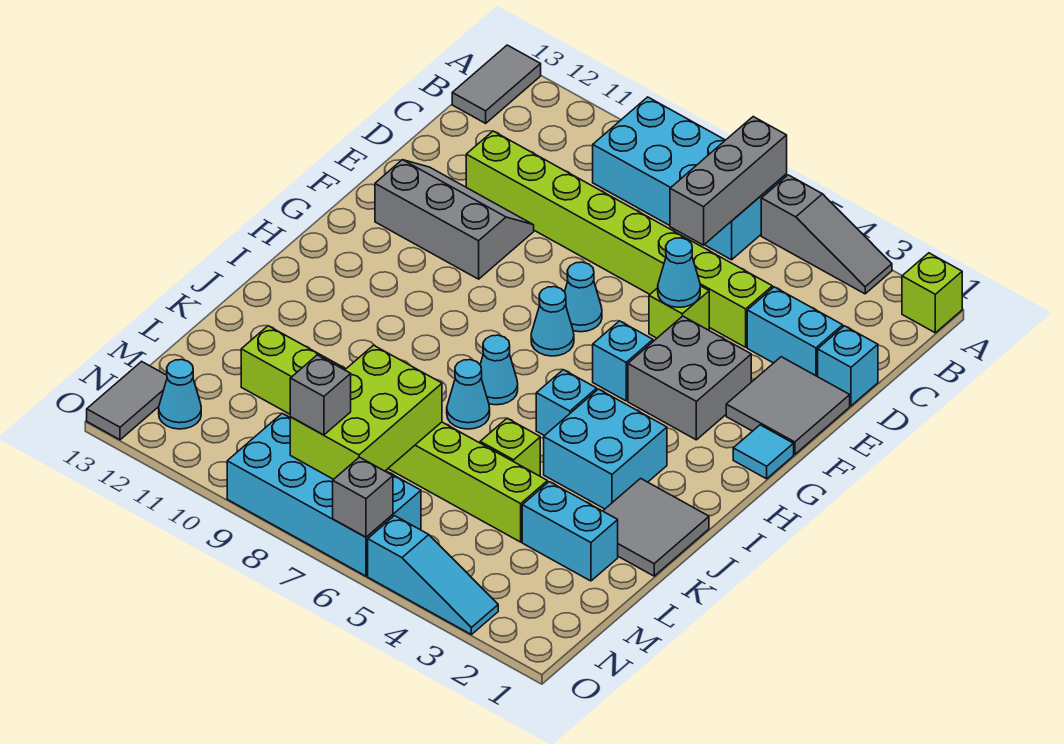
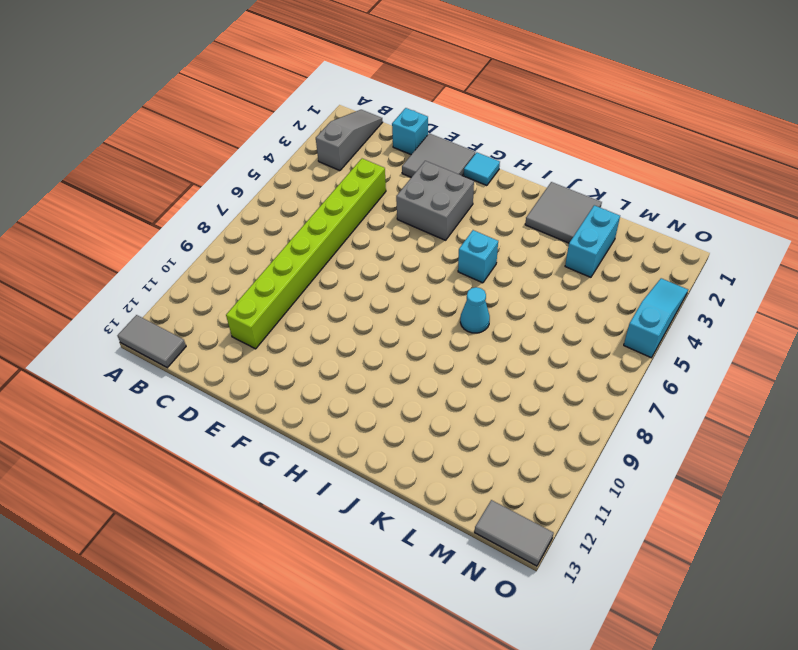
grey 1x3 slope [316,110,383,171] -> grey 1x3 slope moved to [761,175,892,294]
none -> lime 1x1 brick [902,253,962,333]
none -> cyan 2x4 brick [593,97,787,260]
none -> cyan 1x2 brick [747,287,843,377]
none -> lime 1x1 brick [649,286,709,338]

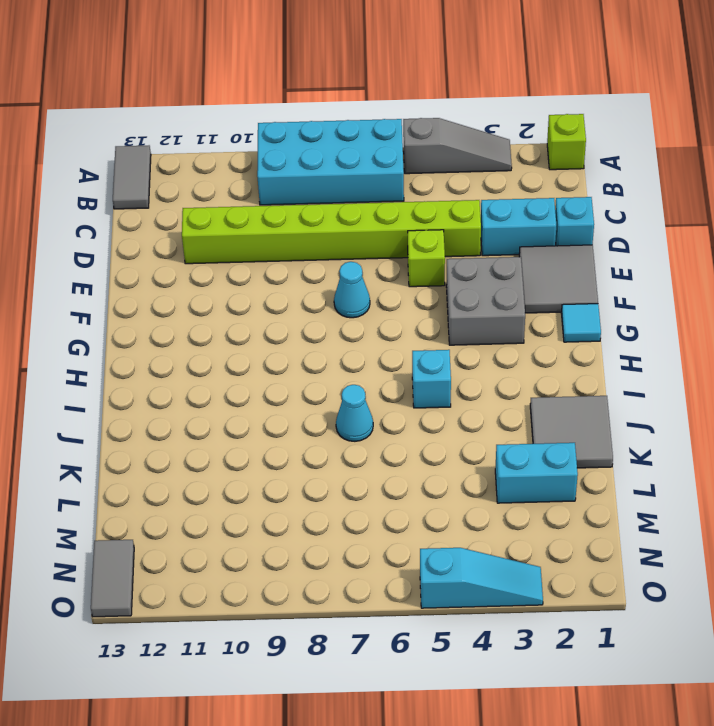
none -> grey 2x3 slope [375,160,534,279]
none -> cyan 1x1 brick [593,321,653,401]
none -> cyan 1x1 cone [531,287,574,356]
none -> cyan 2x2 brick [544,389,667,509]

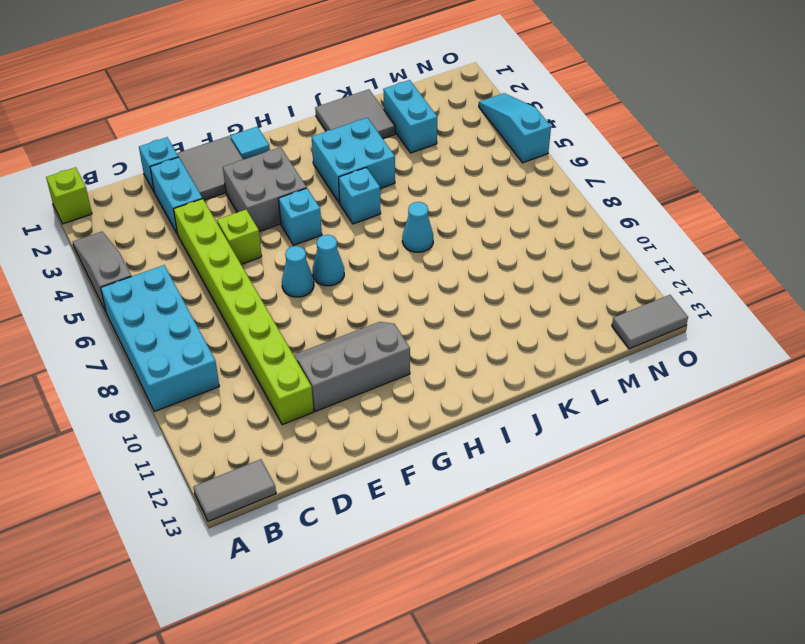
grey 2x3 slope [294,322,410,412] -> grey 2x3 slope turned to [375,160,534,279]
none -> cyan 1x1 cone [480,335,518,405]
none -> lime 1x1 brick [480,418,540,476]
none -> lime 1x8 brick [241,326,547,542]
none -> cyan 2x4 brick [227,414,421,576]

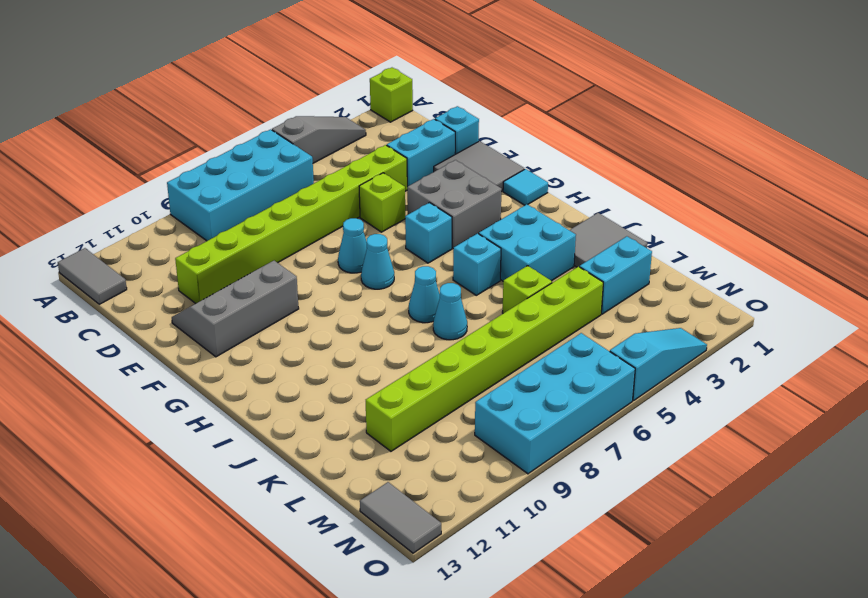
none -> cyan 1x1 cone [159,360,201,429]
none -> grey 1x3 brick [670,117,787,245]
none -> cyan 1x1 cone [658,238,700,307]
none -> lime 2x3 brick [290,345,442,479]

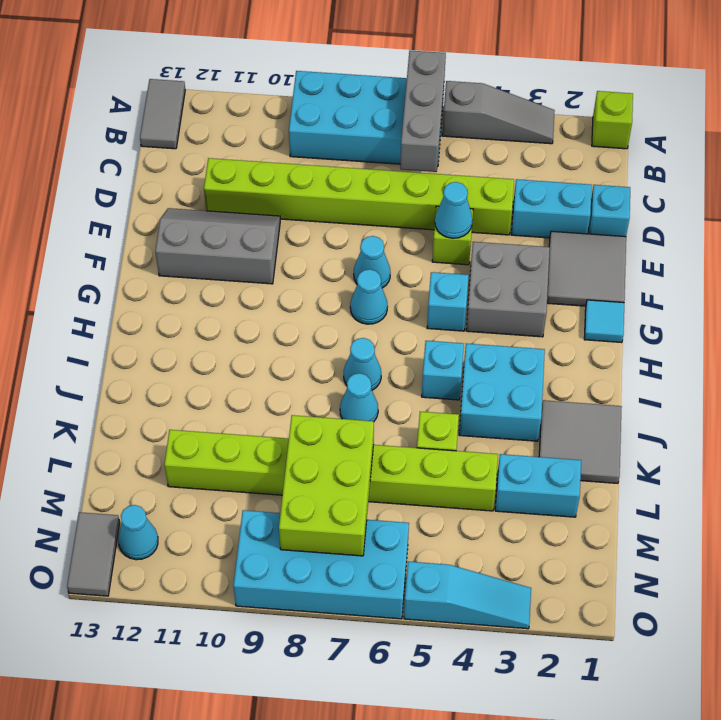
none -> grey 1x1 brick [333,457,393,537]
none -> grey 1x1 brick [290,355,351,435]

